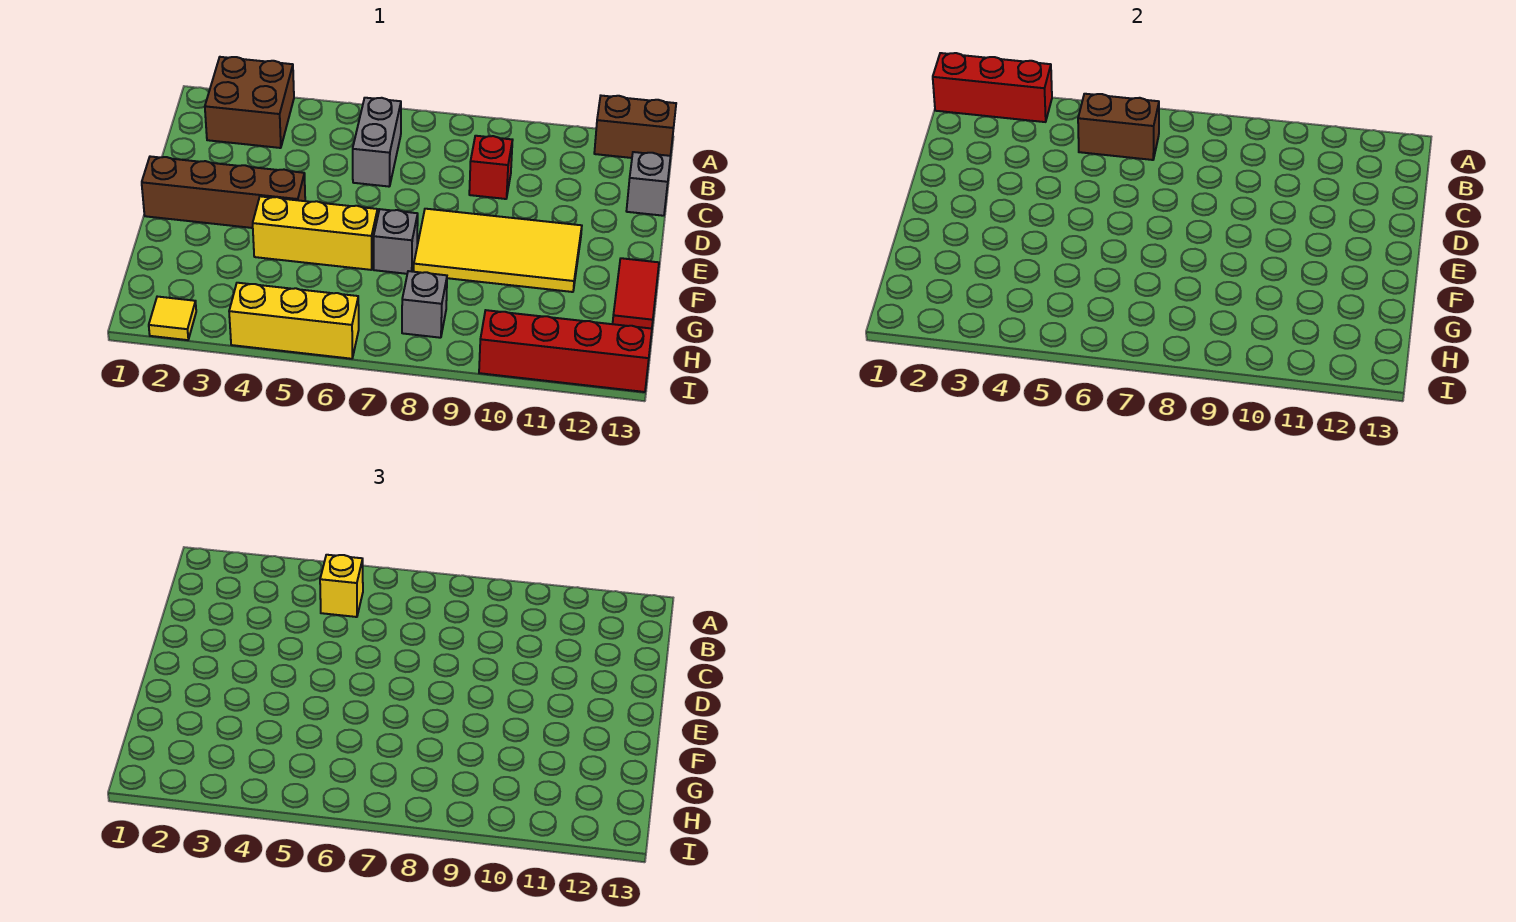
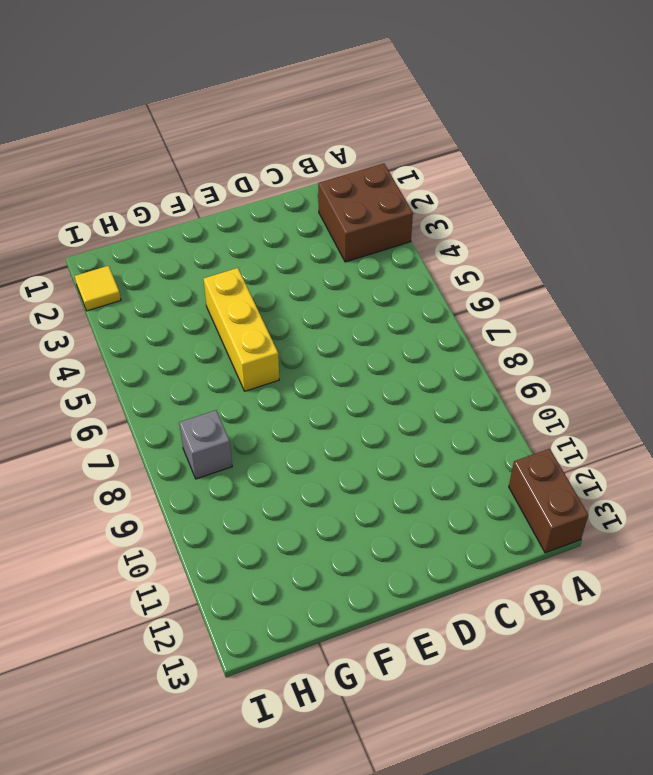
none -> grey 1x2 brick [353,98,401,187]
none -> red 1x1 brick [469,136,513,199]
none -> grey 1x1 brick [627,152,671,216]

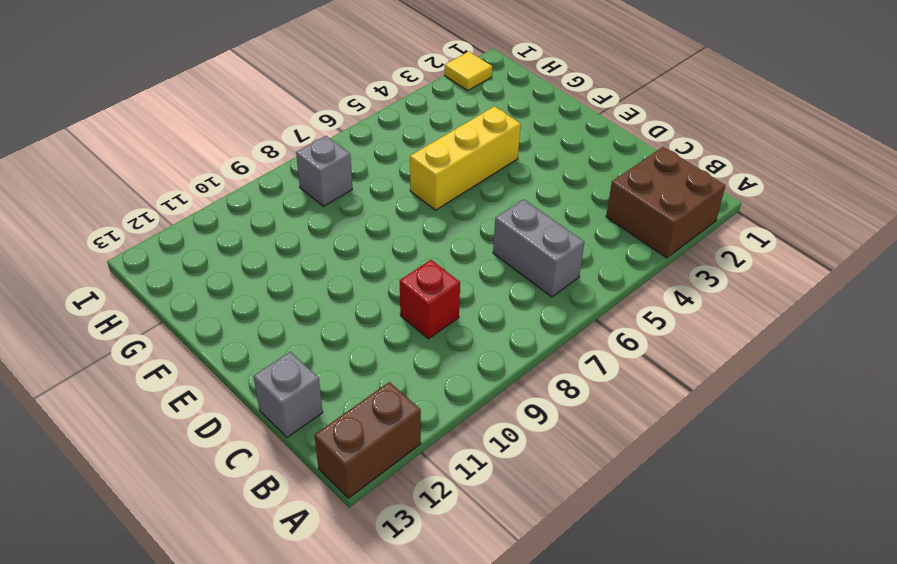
none -> brown 1x4 brick [142,156,305,228]
none -> yellow 2x4 tile [414,209,582,292]
none -> grey 1x1 brick [374,209,418,274]

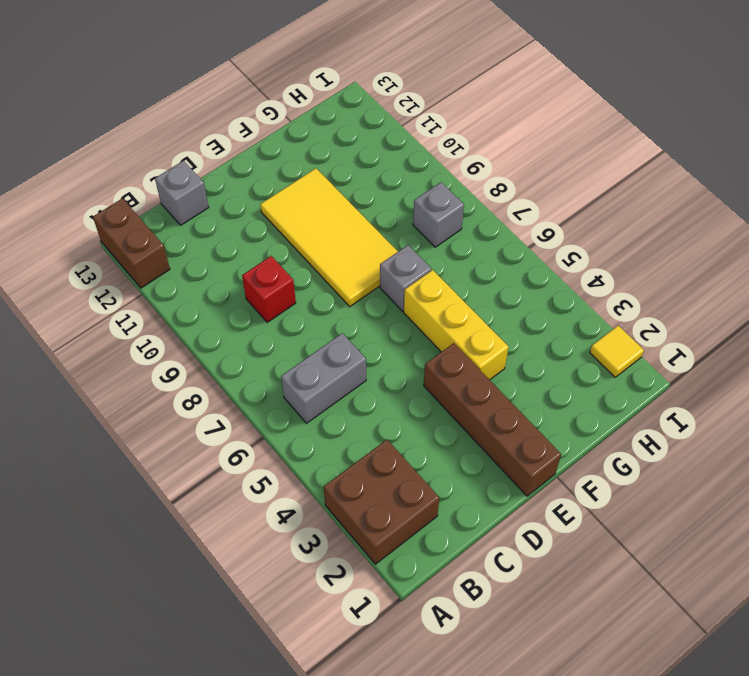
none -> red 1x2 tile [613,258,659,329]
none -> yellow 1x3 brick [229,283,359,359]
none -> red 1x4 brick [479,310,652,392]

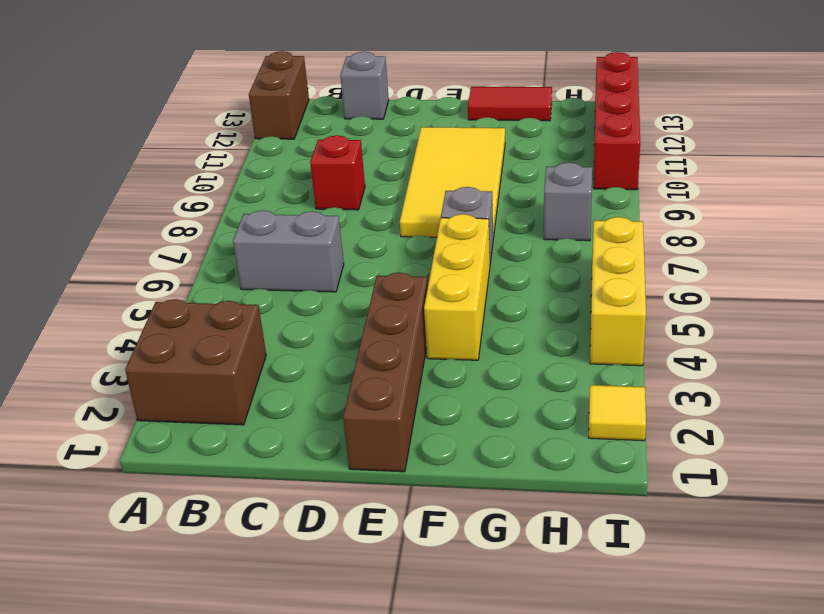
none -> red 1x3 brick [933,53,1052,122]
none -> brown 1x2 brick [1078,94,1159,160]
none -> yellow 1x1 brick [320,555,363,617]

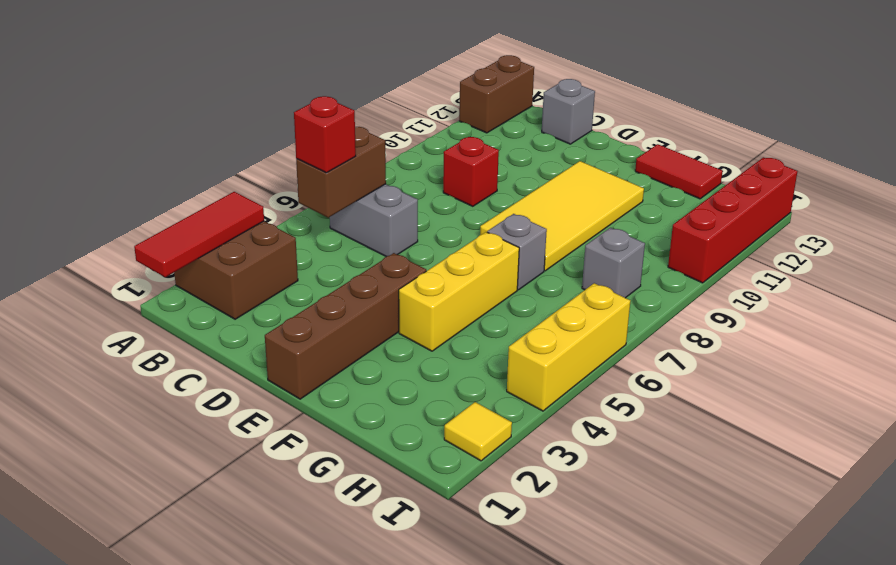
red 1x3 tile [134,192,264,277] -> red 1x3 brick [933,53,1052,122]
red 1x1 brick [294,96,356,173] -> yellow 1x1 brick [320,555,363,617]

